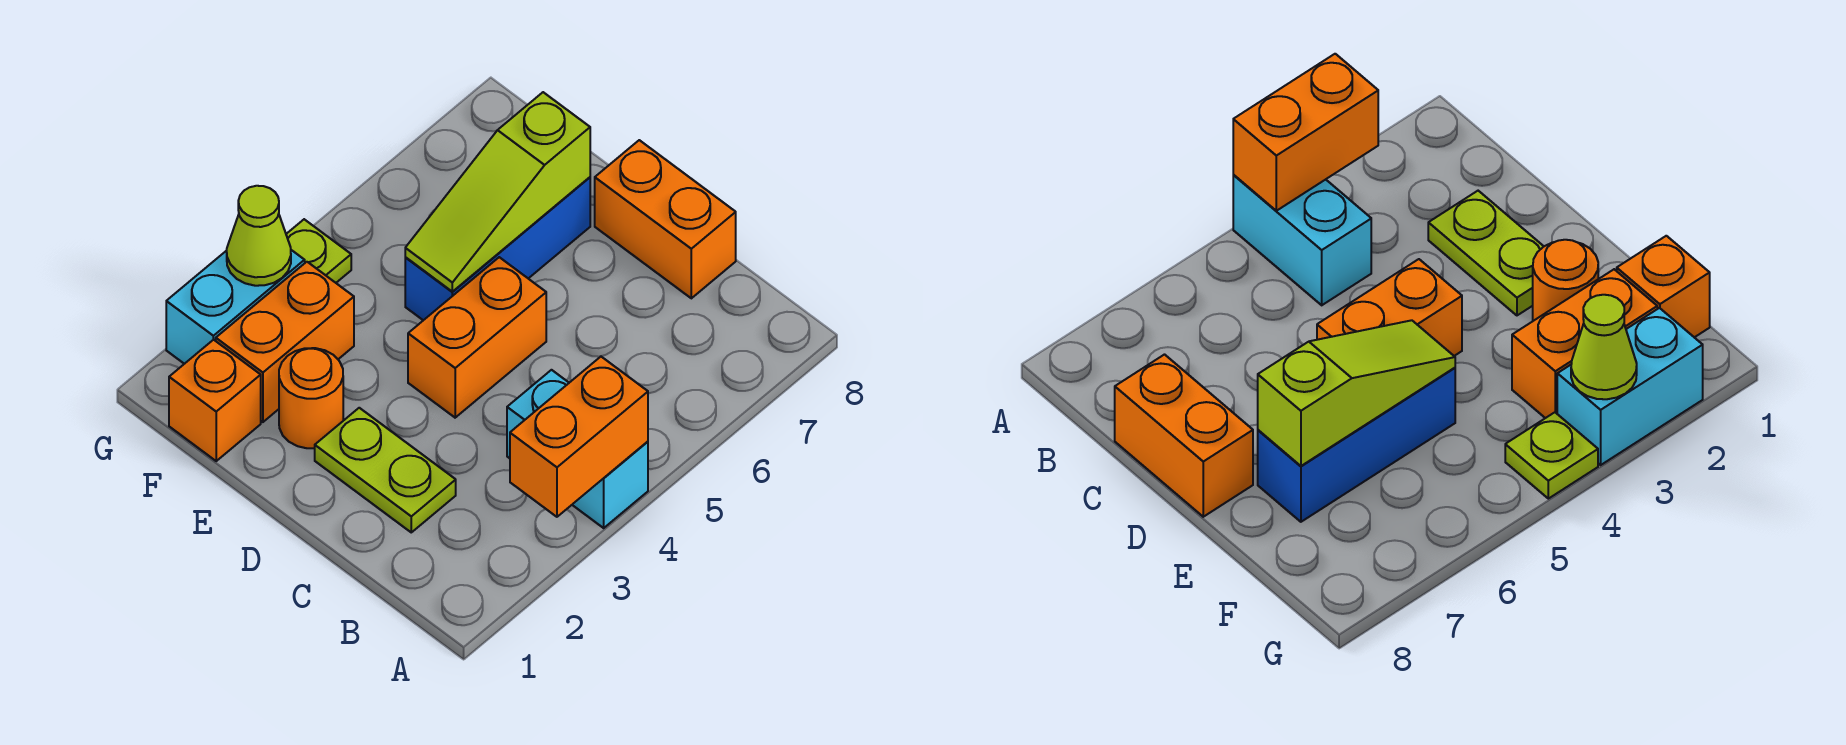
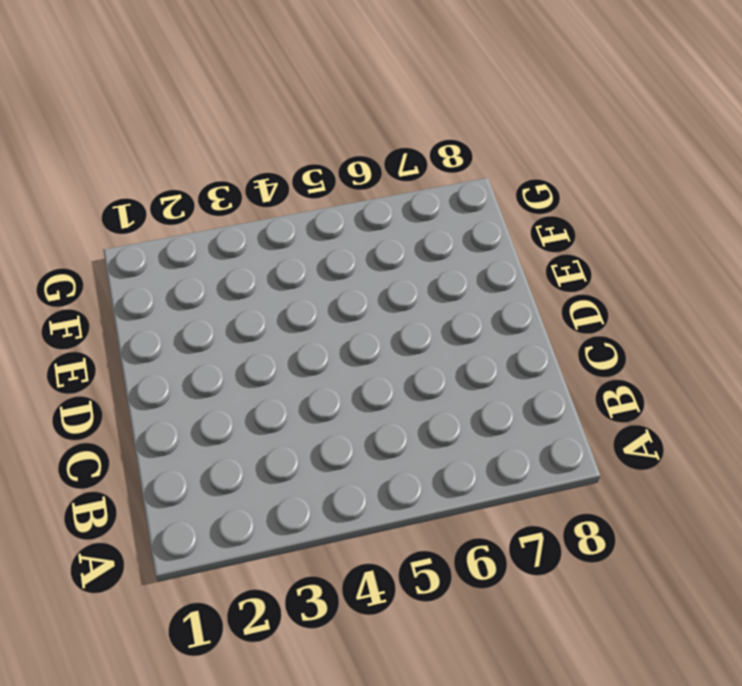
none -> cyan 1x2 brick [507,370,648,528]
none -> lime 1x2 plate [315,408,456,532]
none -> orange 1x2 brick [595,140,736,298]

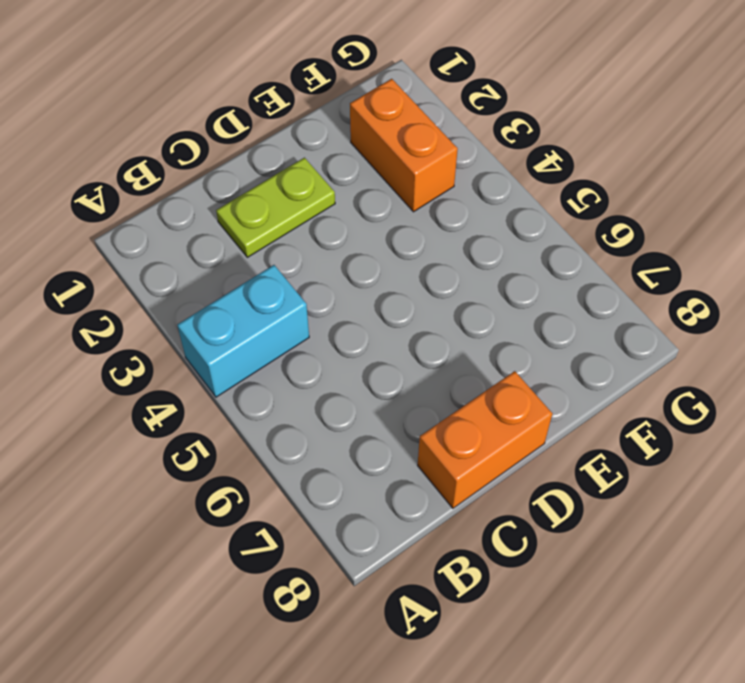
none -> orange 1x2 brick [408,257,546,418]
none -> orange 1x1 round brick [279,348,343,448]
none -> blue 1x3 brick [405,177,590,320]

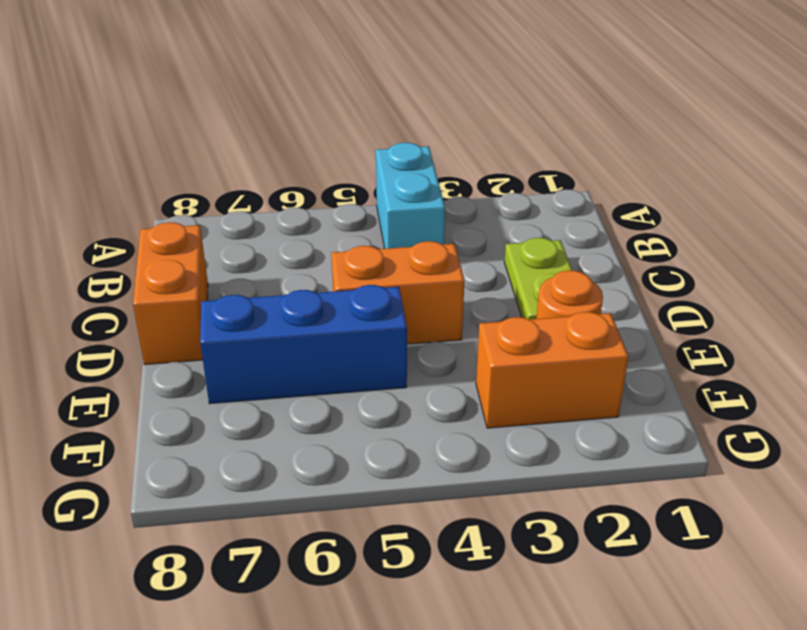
none -> orange 1x1 brick [169,340,261,461]
none -> cyan 1x2 brick [166,250,305,364]
none -> lime 1x1 plate [286,219,351,283]

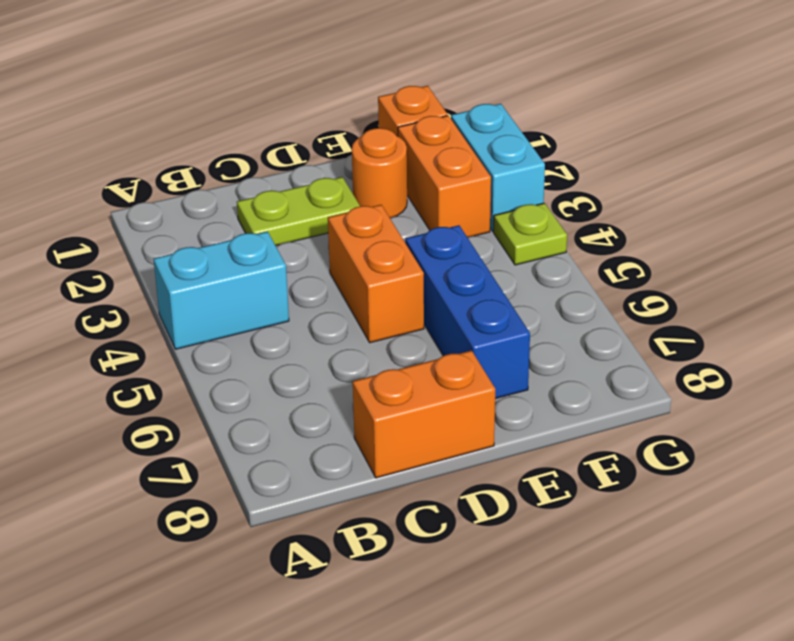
none -> orange 1x2 brick [510,357,648,517]
none -> lime 1x3 slope [405,92,590,292]
none -> lime 1x1 cone [227,186,291,286]

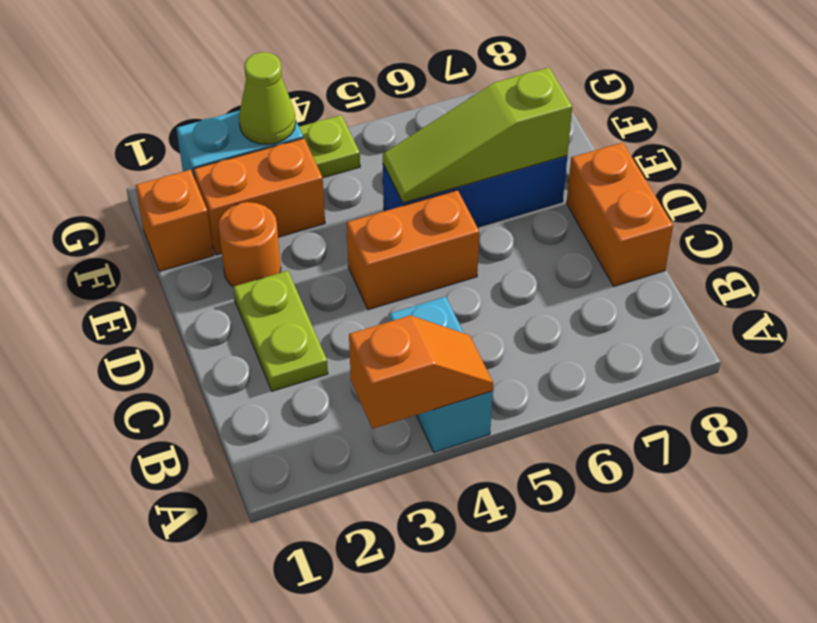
orange 1x2 slope [349,315,493,429] -> orange 1x2 brick [510,357,648,517]

